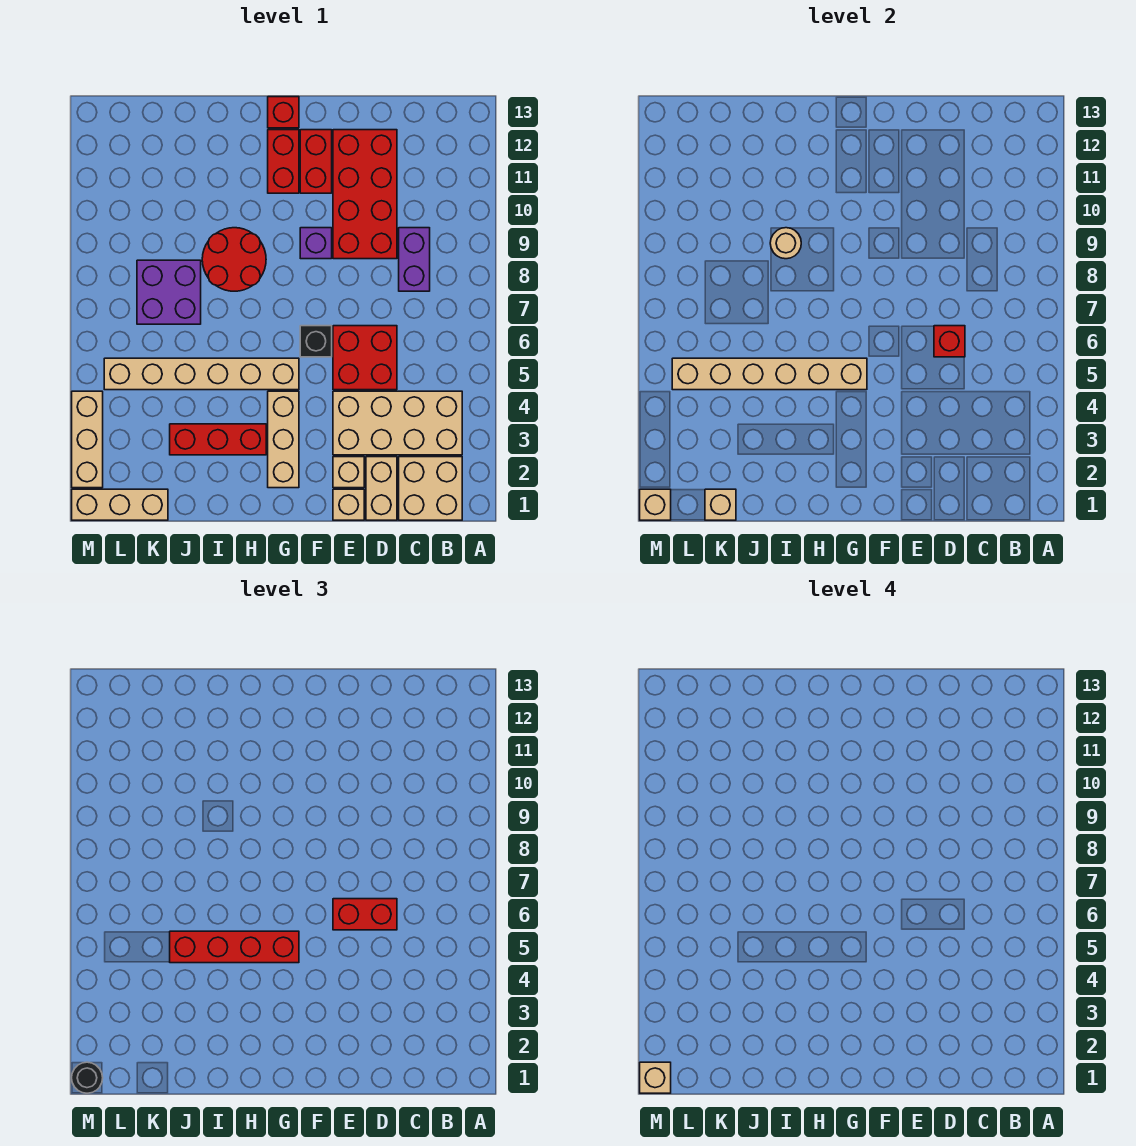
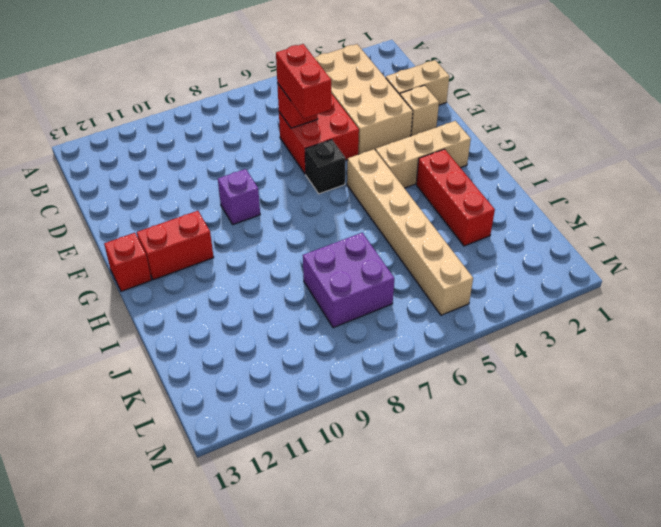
none -> tan 2x2 brick [399,457,462,520]
none -> purple 1x2 brick [399,228,430,291]
none -> red 2x4 brick [333,130,397,259]

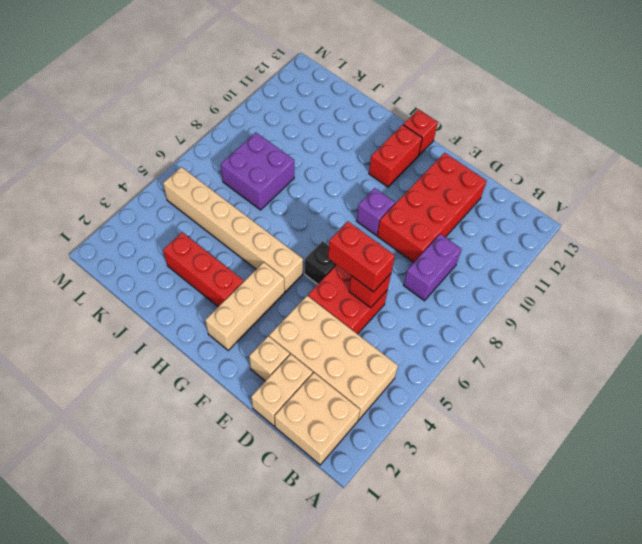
none -> tan 1x1 brick [333,489,364,520]
none -> red 1x2 brick [300,130,332,193]
none -> red 2x2 round brick [202,228,266,291]

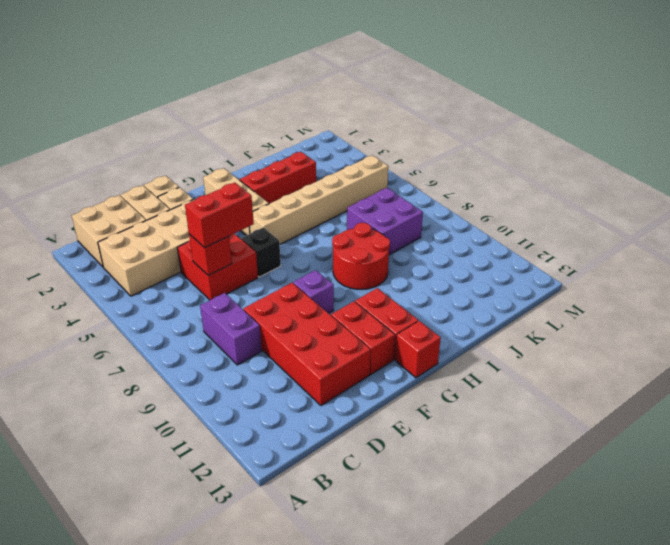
none -> tan 1x3 brick [72,489,168,520]
none -> tan 1x3 brick [72,391,103,488]
none -> tan 1x6 brick [672,358,867,390]

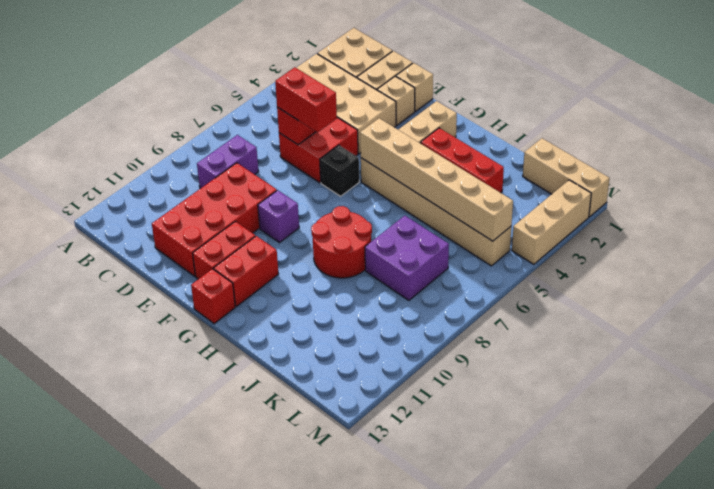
none -> tan 1x1 round brick [770,228,801,259]
none -> tan 1x1 brick [705,489,736,520]
none -> tan 1x1 brick [640,489,671,520]

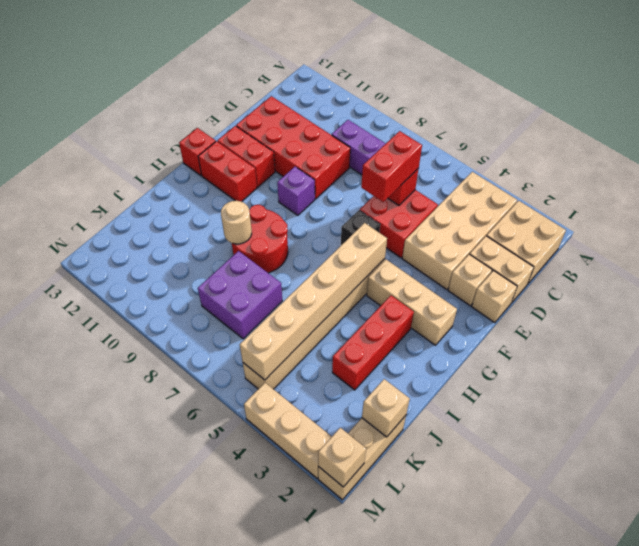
none -> red 1x4 brick [170,931,299,963]
none -> black 1x1 round brick [72,1062,103,1093]
none -> tan 1x1 brick [640,1062,671,1093]

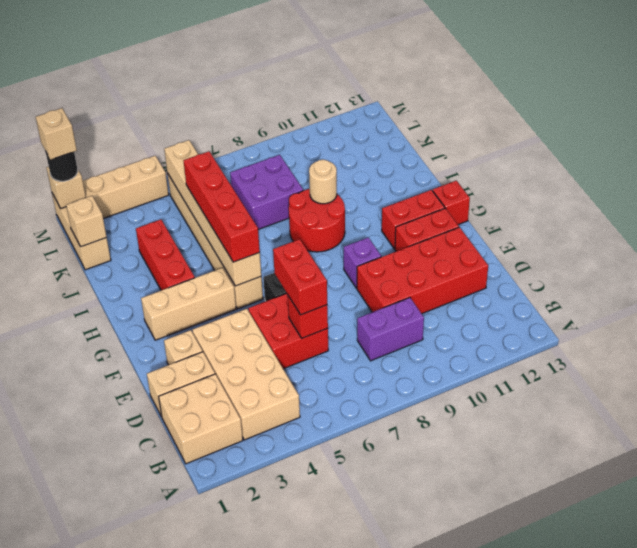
none -> tan 1x1 brick [333,489,364,520]

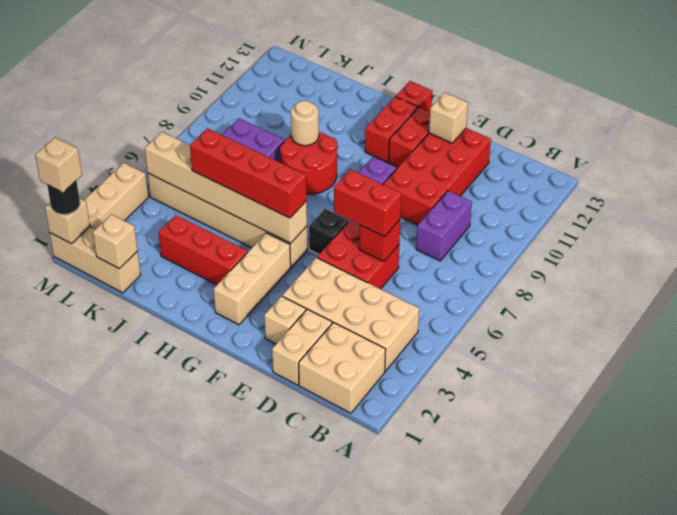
tan 1x1 brick [429,93,468,143] -> tan 1x1 brick moved to [333,489,364,520]

